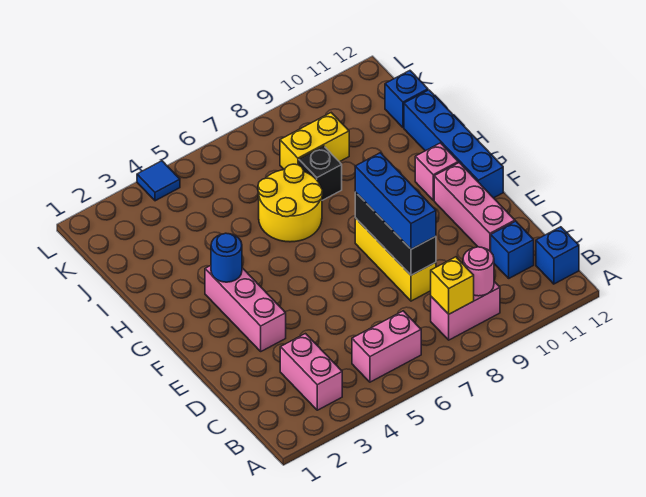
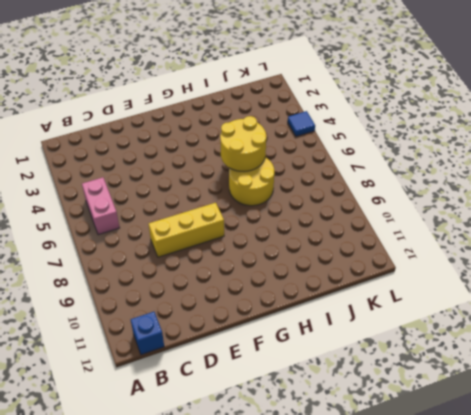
yellow 2x2 round brick [220,116,266,172] -> none
none -> pink 1x2 brick [280,334,342,410]
none -> pink 1x2 brick [431,282,500,340]
none -> blue 1x1 brick [491,221,534,278]

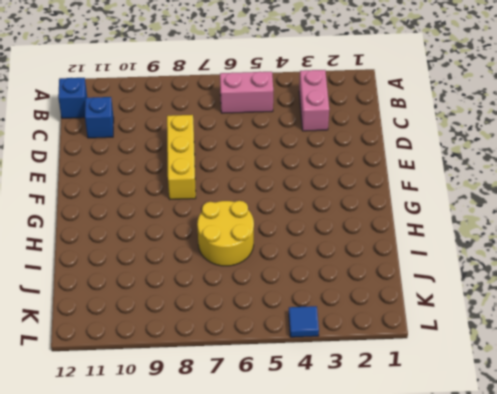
none -> pink 1x2 brick [431,282,500,340]
none -> pink 1x3 brick [434,163,515,252]
none -> pink 1x3 brick [205,266,286,351]

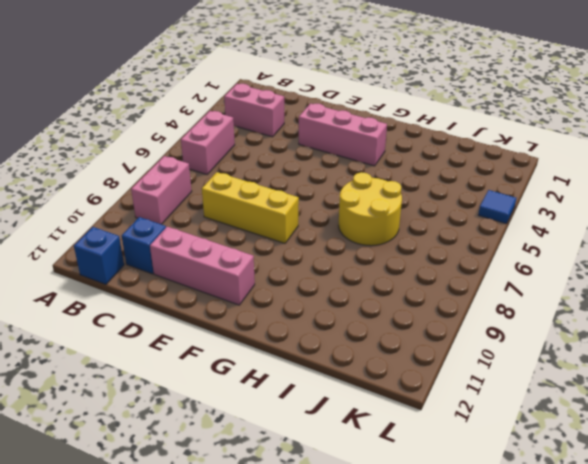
none -> blue 1x4 brick [404,90,503,198]
none -> pink 1x1 brick [415,143,458,200]
none -> black 1x1 brick [299,146,342,200]

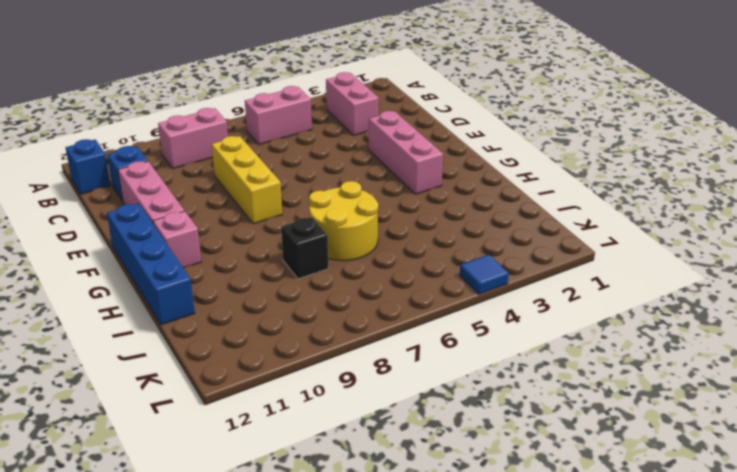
none -> yellow 1x2 brick [280,113,349,170]
none -> blue 1x1 brick [385,71,428,128]
none -> yellow 1x1 brick [431,257,474,314]

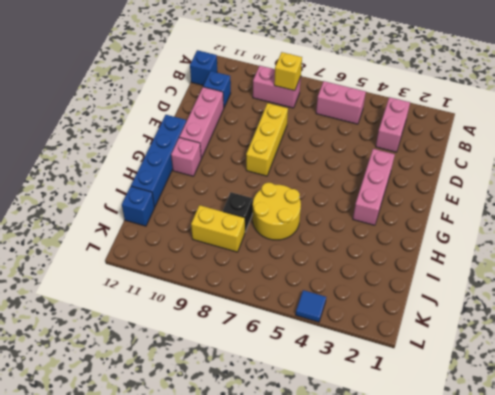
none -> pink 1x1 round brick [463,247,494,296]
none -> black 1x3 brick [355,192,436,275]
none -> blue 1x1 round brick [211,233,242,282]

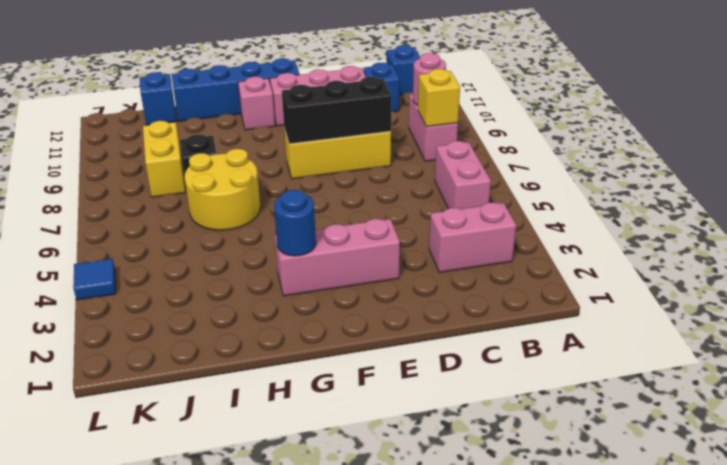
none -> blue 1x3 brick [355,153,436,249]

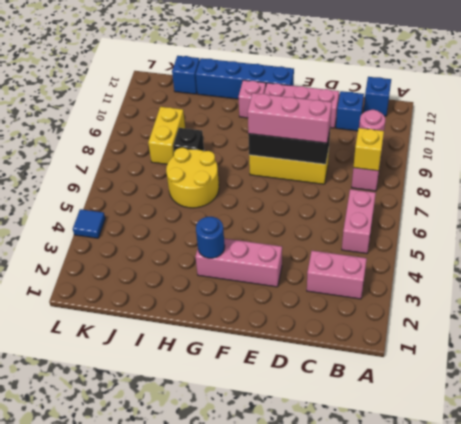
pink 1x3 brick [248,93,332,143] -> blue 1x3 brick [355,153,436,249]

